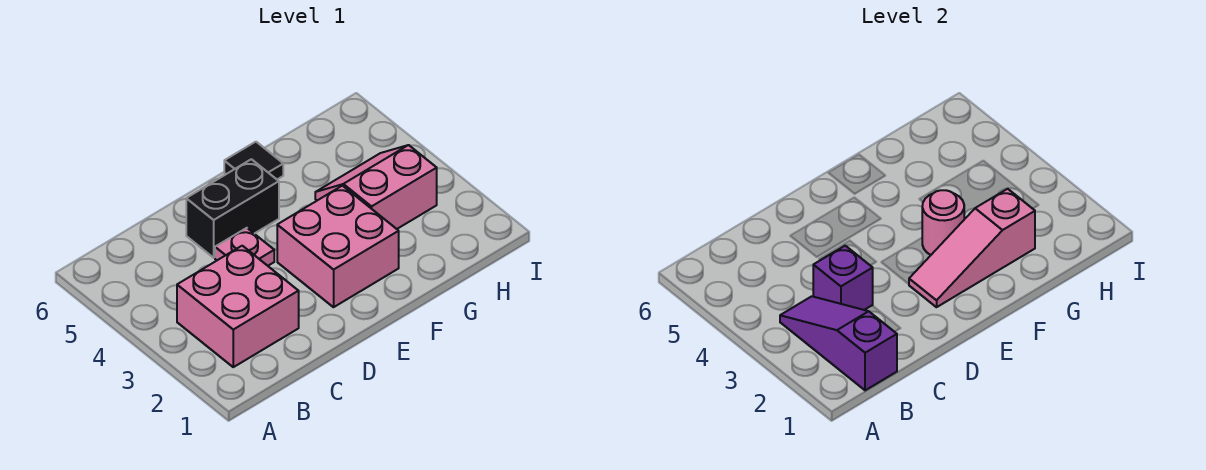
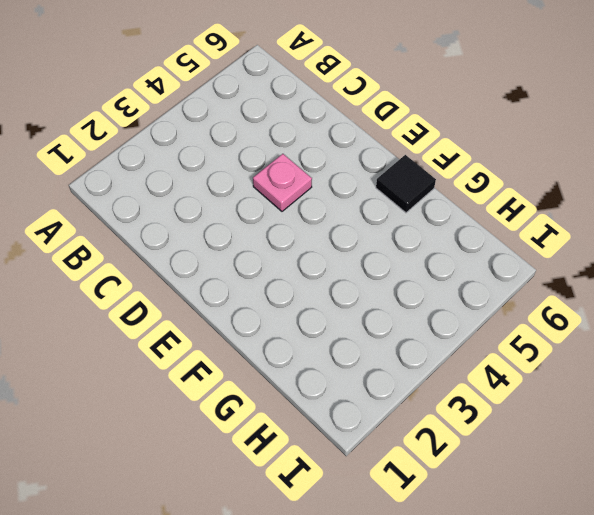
none -> pink 2x2 brick [177,246,299,367]
none -> black 1x2 brick [186,159,279,258]

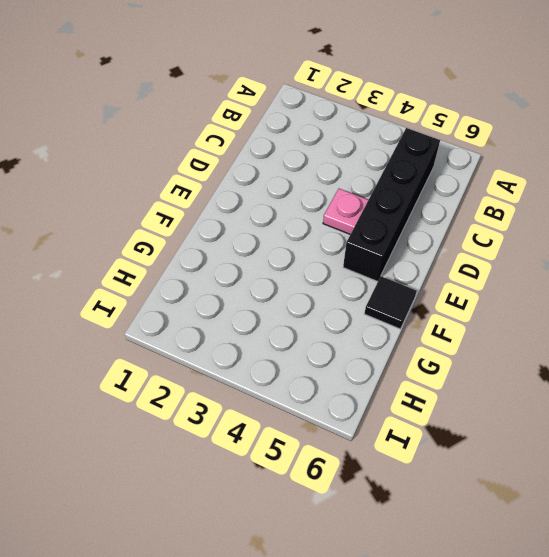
black 1x4 brick [343,128,440,282] -> black 1x2 brick [186,159,279,258]
none -> pink 2x2 brick [177,246,299,367]
none -> pink 2x2 brick [277,186,399,307]

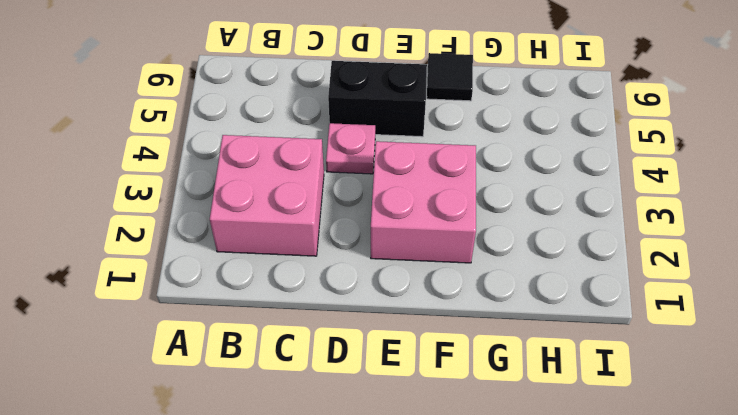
none -> pink 2x2 slope [315,145,437,229]
none -> purple 1x3 slope [780,296,897,390]

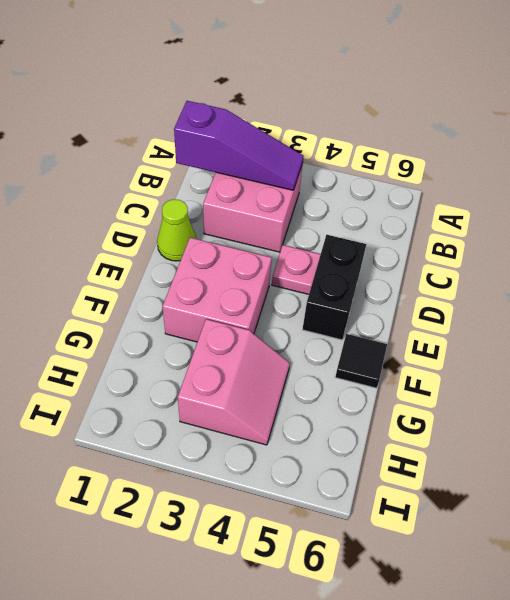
lime 1x1 cone [157,199,196,261] -> none
none -> purple 1x1 brick [813,246,873,310]
none -> pink 1x3 slope [909,189,1035,307]

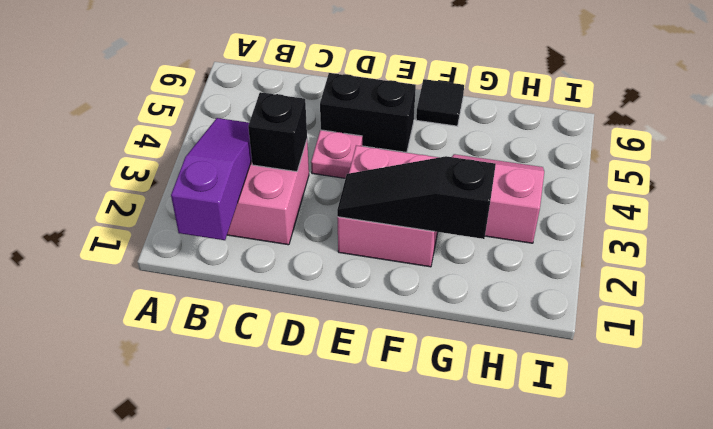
black 1x1 brick [248,92,307,172] -> purple 1x1 brick [813,246,873,310]
black 1x3 slope [337,156,496,239] -> pink 1x3 slope [909,189,1035,307]
none -> pink 1x1 round brick [922,190,964,255]

